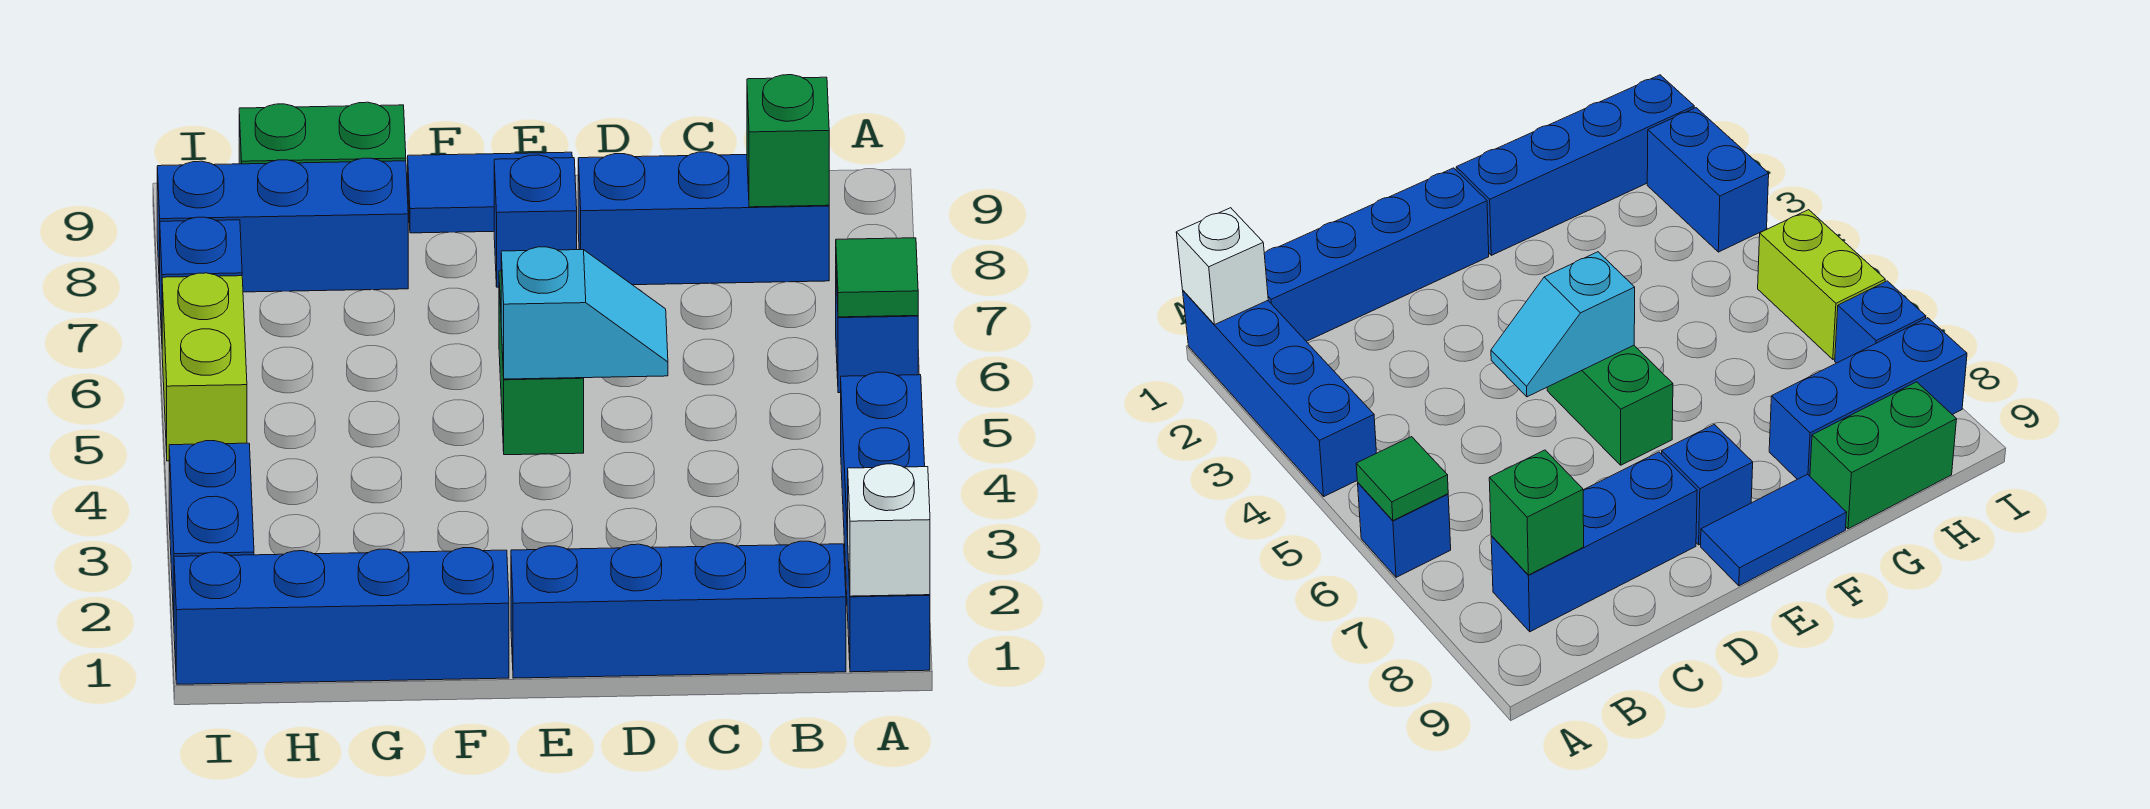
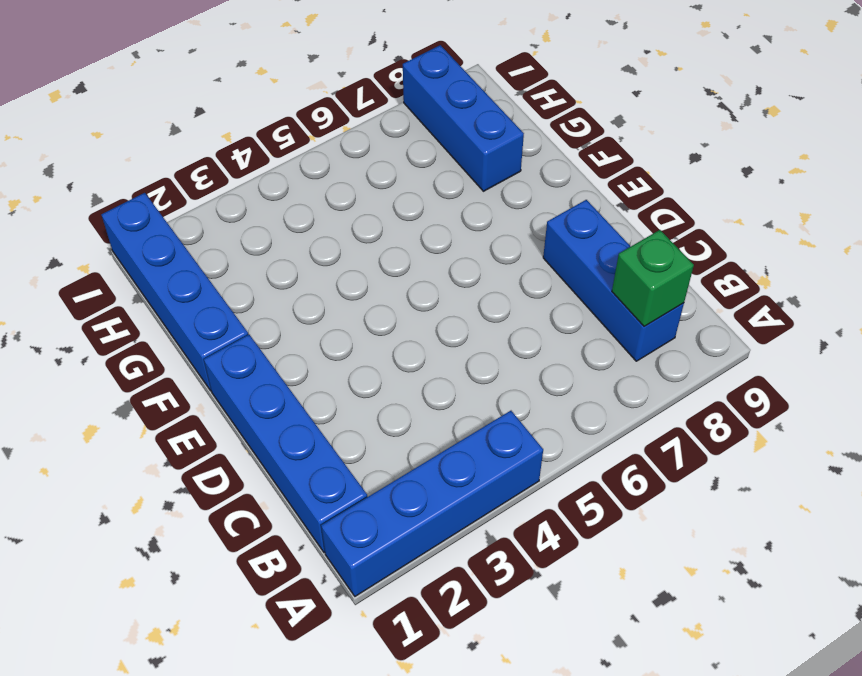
none -> blue 1x1 brick [836,280,918,393]
none -> green 1x2 brick [499,271,584,455]
none -> blue 1x1 brick [494,155,577,287]

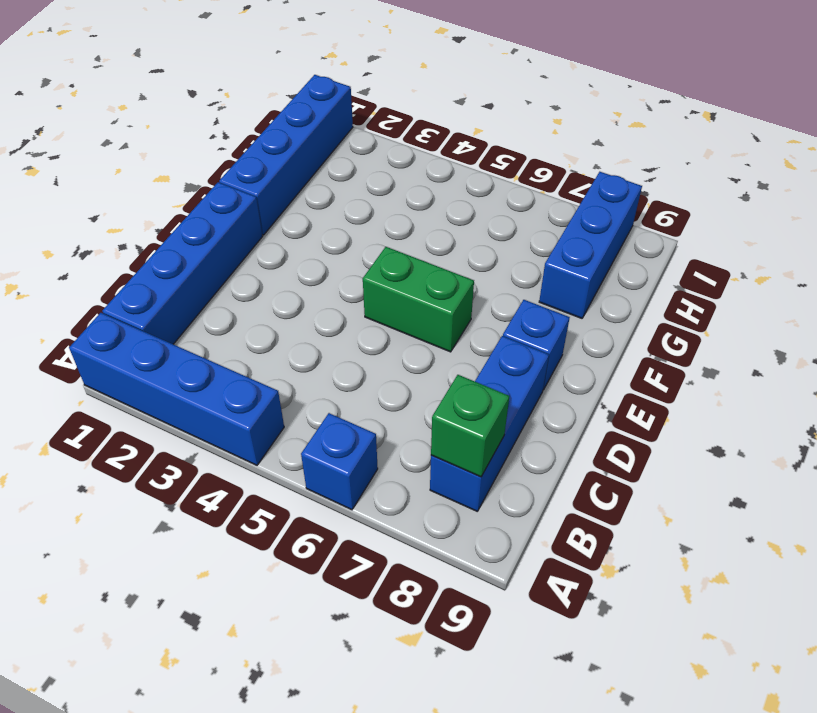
none -> blue 1x2 tile [408,152,572,233]
none -> green 1x2 brick [239,102,406,164]
none -> blue 1x2 brick [169,441,254,618]

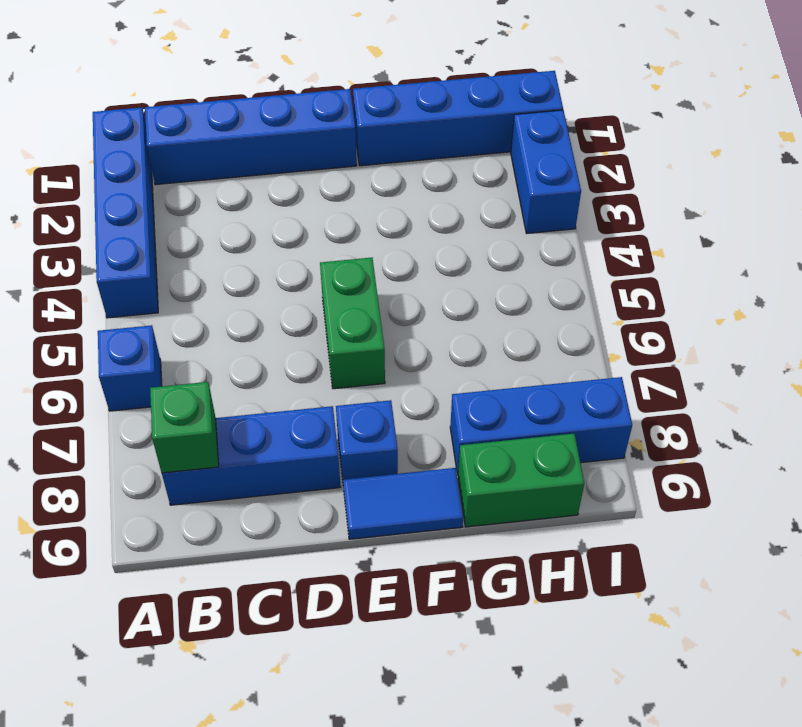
none -> lime 1x2 brick [162,273,247,461]
none -> blue 1x1 brick [160,217,242,336]
none -> white 1x1 brick [848,464,930,596]

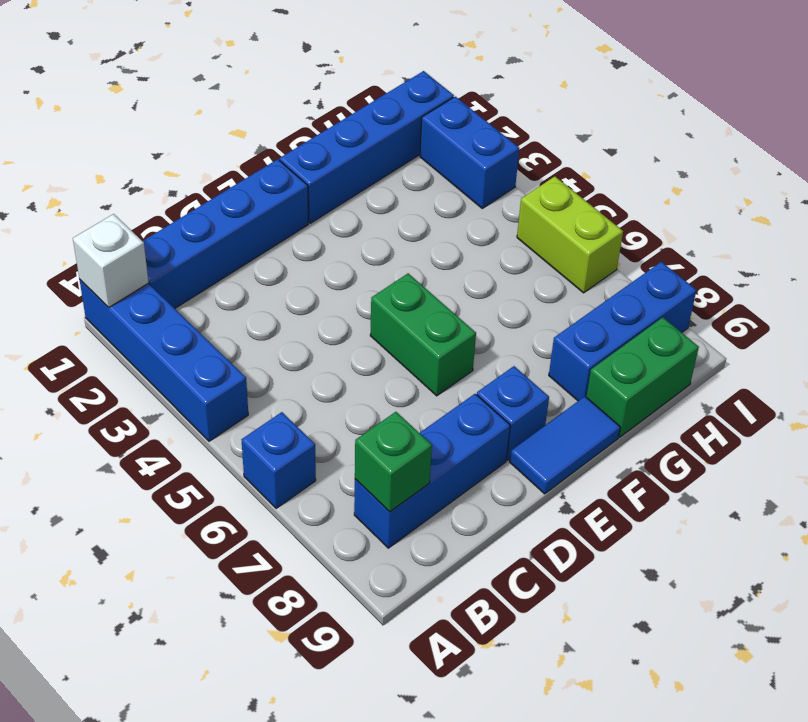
none -> blue 1x1 brick [160,217,242,336]
none -> green 1x1 tile [836,238,918,317]
none -> cyan 1x2 slope [501,247,668,379]

